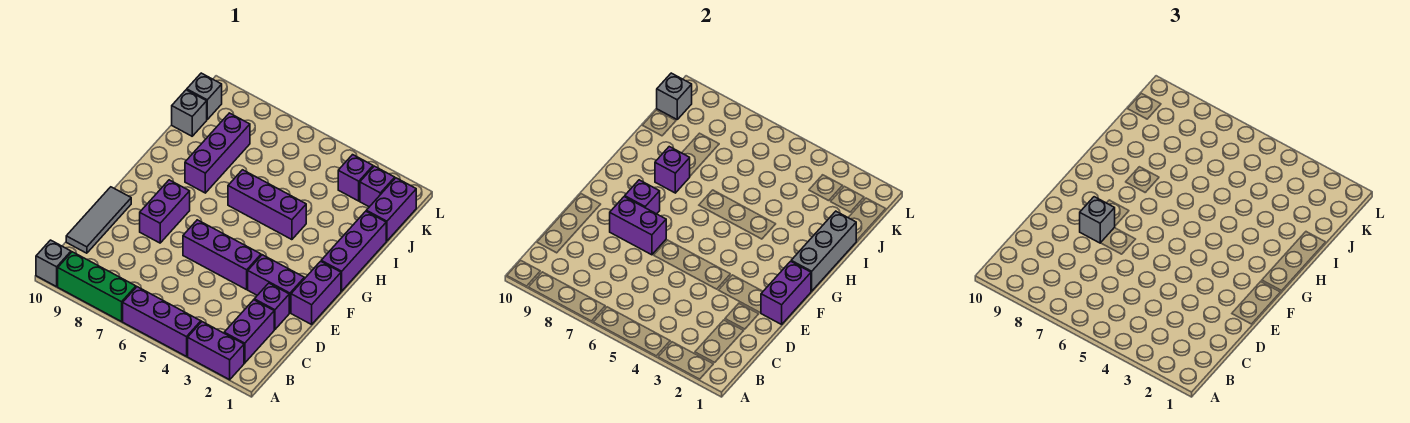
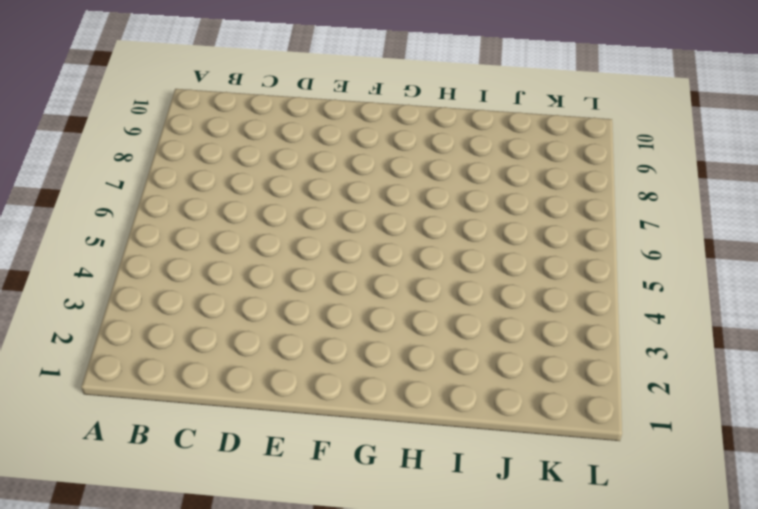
none -> purple 1x2 brick [188,322,244,380]
none -> purple 1x3 brick [123,287,201,356]
none -> green 1x3 brick [58,252,136,322]

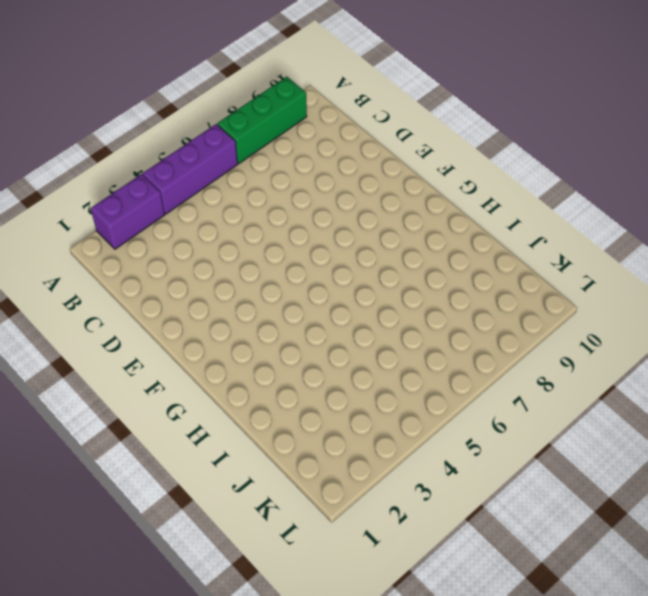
none -> grey 1x1 brick [36,240,71,287]
none -> purple 1x2 brick [224,300,274,363]
none -> grey 1x3 tile [66,187,131,253]

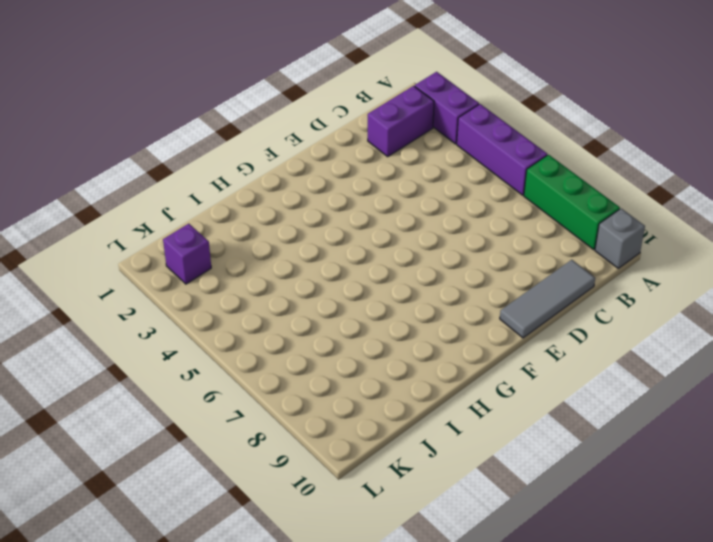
none -> purple 1x1 brick [254,283,289,330]
none -> purple 1x2 brick [291,261,341,324]
none -> purple 1x2 brick [248,255,304,313]

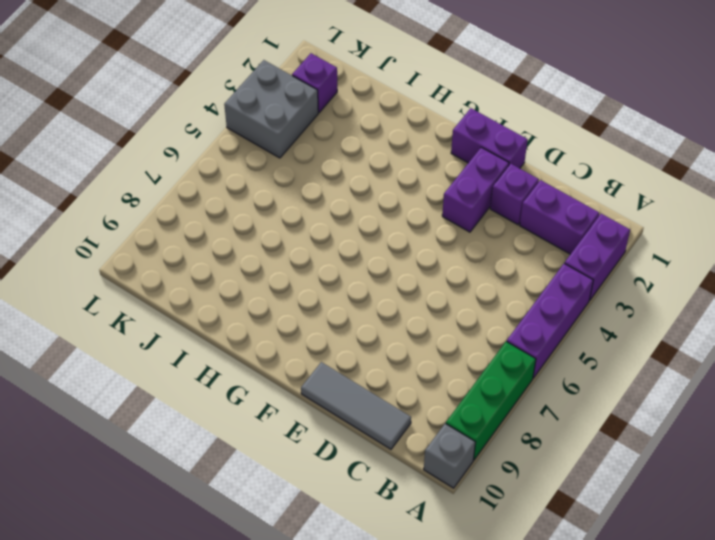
grey 2x2 brick [224,60,318,158] -> purple 1x1 brick [338,155,373,201]
none -> purple 1x3 brick [183,220,261,290]
none -> purple 1x2 brick [140,180,190,243]
none -> purple 1x3 brick [321,211,386,291]

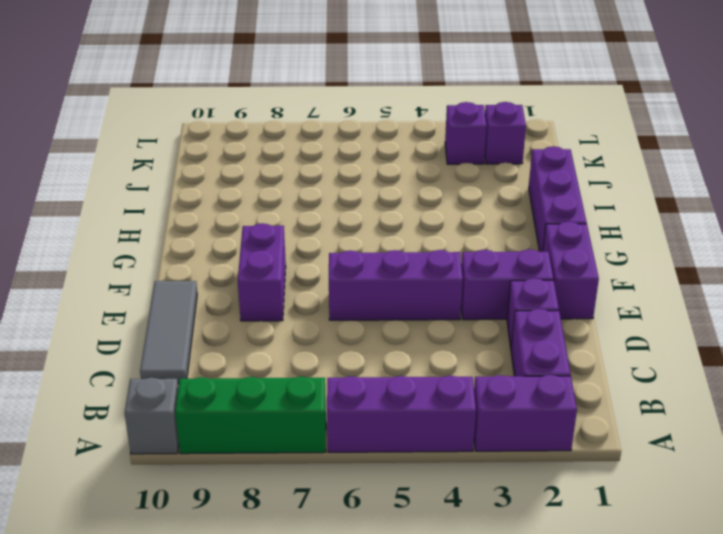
none -> purple 1x3 brick [228,170,306,240]
none -> purple 1x3 brick [185,113,250,193]
none -> purple 1x2 brick [366,178,416,241]

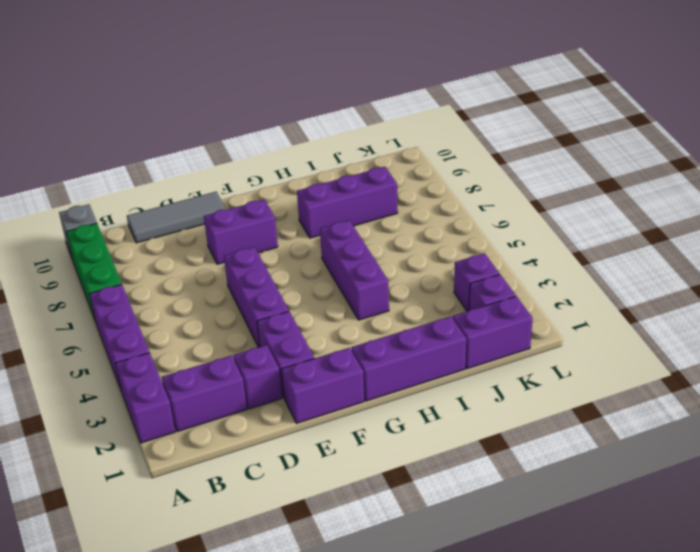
none -> grey 1x1 brick [172,90,207,136]
none -> grey 1x1 brick [187,73,222,119]
none -> purple 1x2 brick [761,261,811,324]

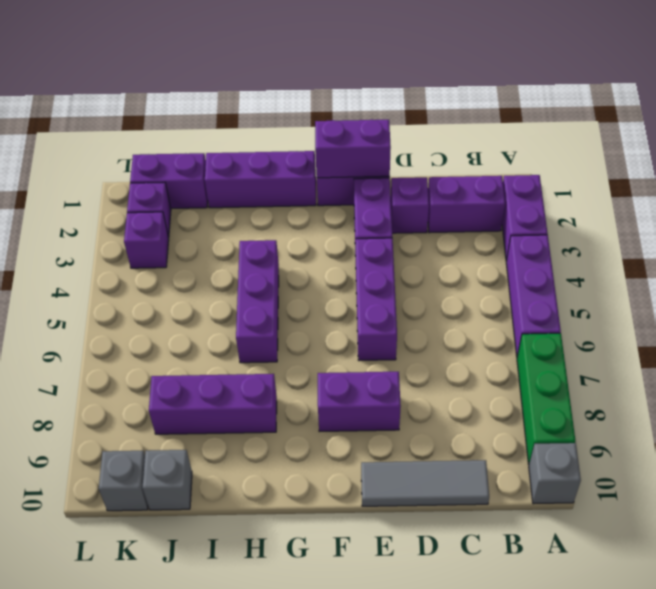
none -> purple 1x2 brick [610,197,666,255]
none -> purple 1x1 brick [625,180,660,214]
none -> grey 1x3 brick [791,211,856,291]

